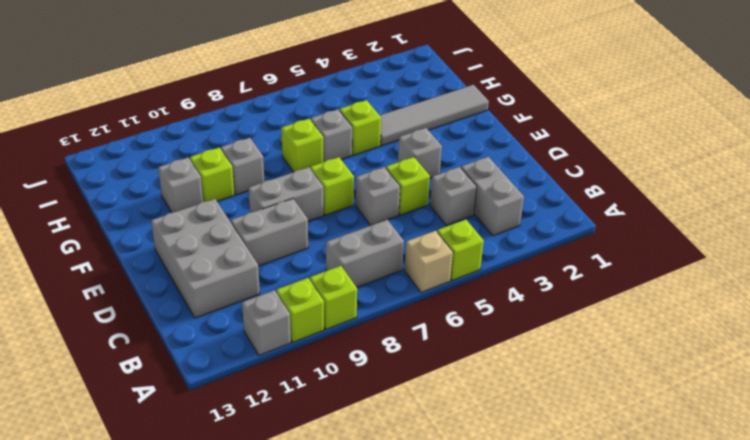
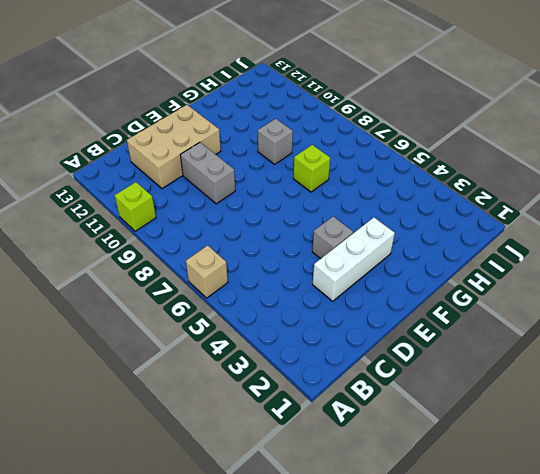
tan 2x3 brick [127,105,221,189] -> grey 2x3 brick [151,199,260,318]
white 1x3 brick [313,218,395,301] -> none
none -> lime 1x1 brick [437,220,484,281]
none -> lime 1x1 brick [310,266,357,329]
none -> grey 1x1 brick [242,290,291,355]

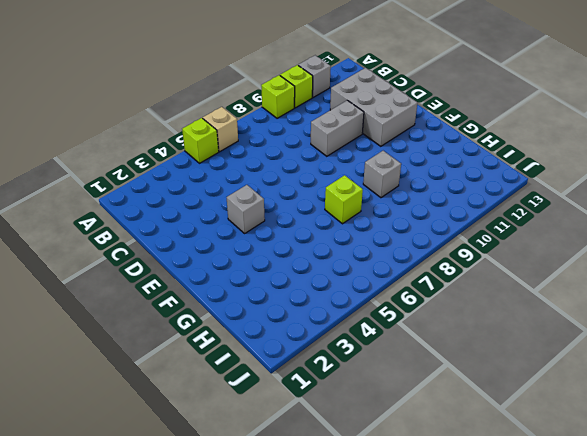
none -> grey 1x2 brick [461,157,524,236]
none -> grey 1x2 brick [326,220,404,287]
none -> grey 1x1 brick [430,167,477,225]

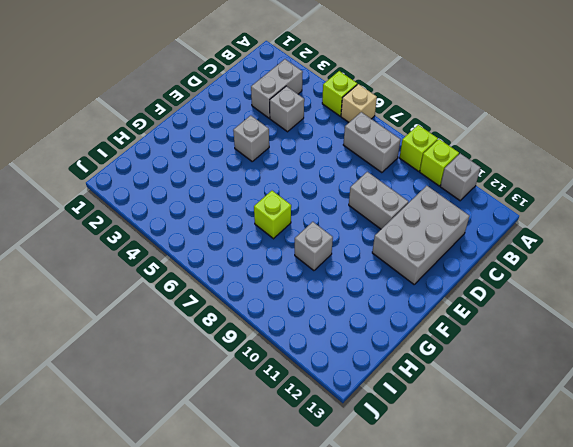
none -> lime 1x1 brick [386,157,430,215]
none -> grey 1x1 brick [356,167,400,226]
none -> lime 1x1 brick [310,157,354,215]

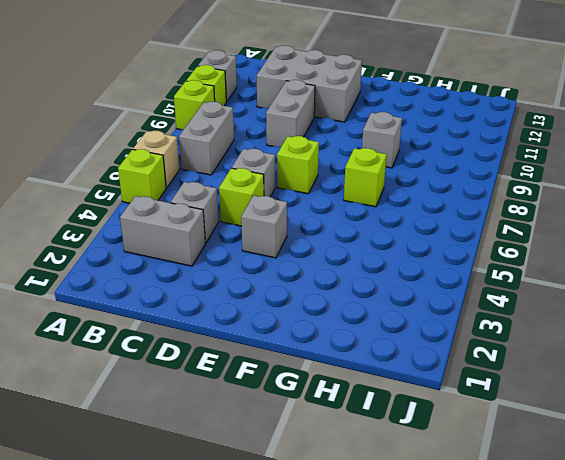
none -> grey 1x2 brick [249,167,324,221]
none -> grey 1x4 tile [380,85,489,146]
none -> lime 1x1 brick [340,100,381,155]

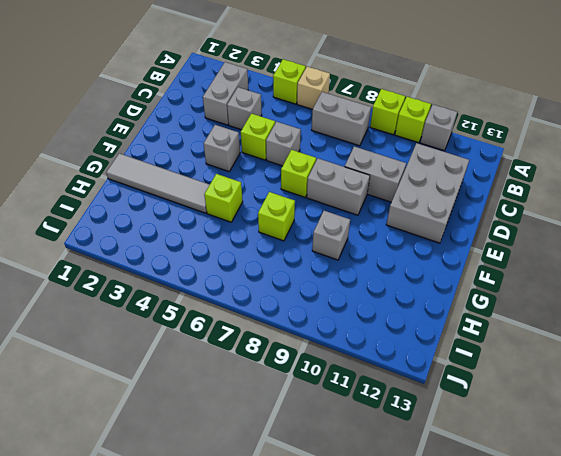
none -> grey 1x1 brick [311,109,352,162]
none -> lime 1x1 brick [190,148,234,202]
none -> grey 1x1 brick [158,158,203,213]

